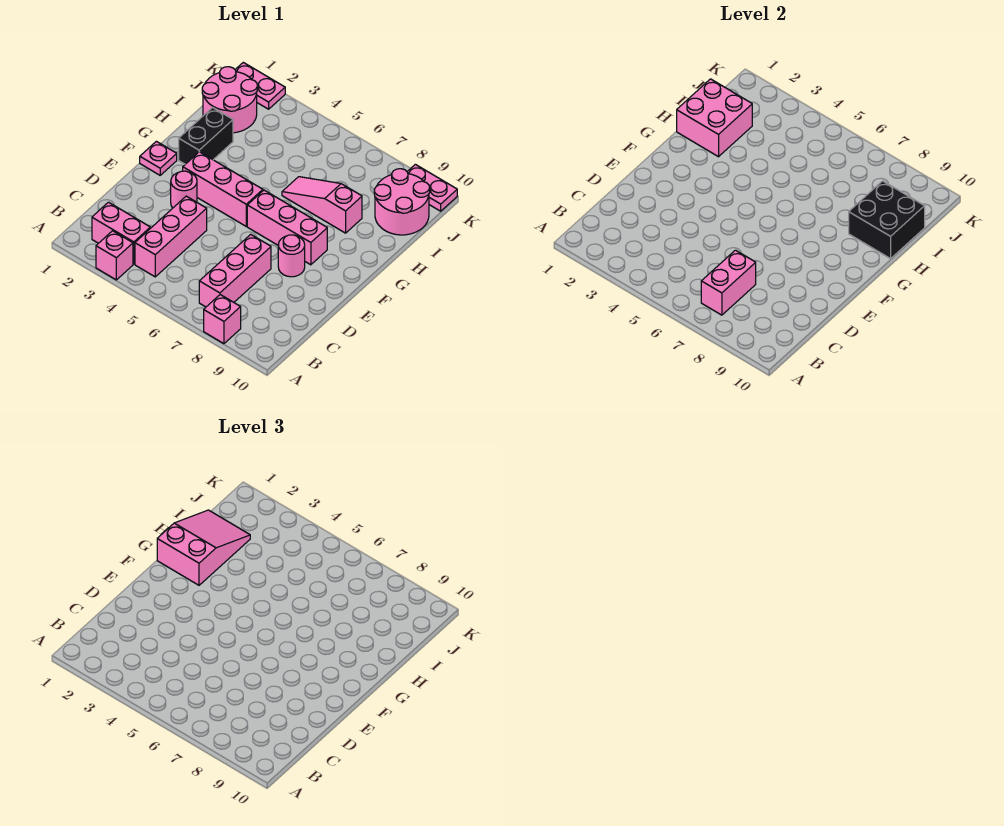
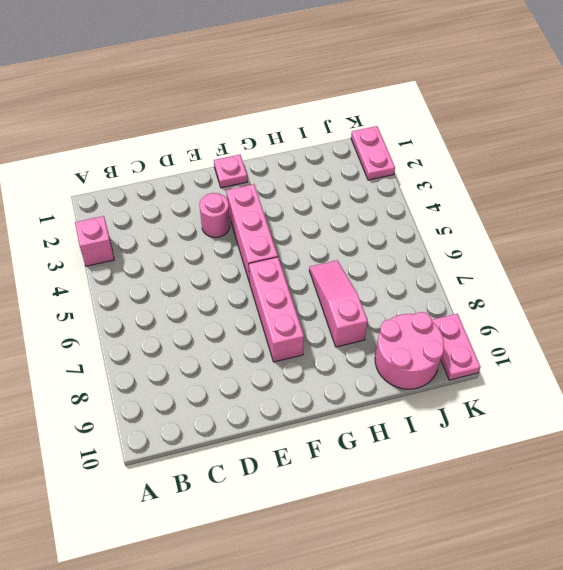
none -> pink 1x1 brick [204,295,241,344]
none -> pink 1x2 brick [92,202,150,264]
none -> pink 1x3 brick [135,196,207,277]

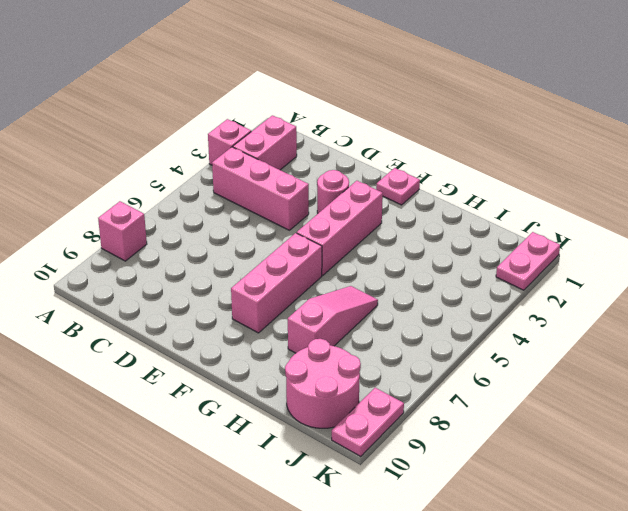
none -> pink 1x3 brick [199,234,271,307]
none -> pink 1x1 round brick [278,235,305,277]
none -> black 1x2 brick [179,108,233,164]

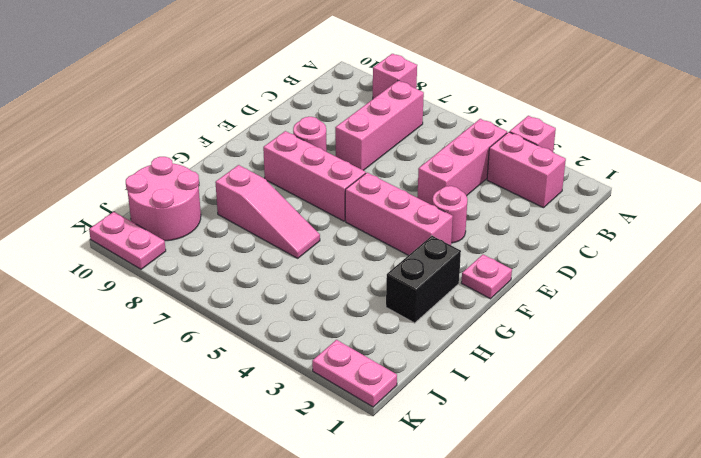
none -> pink 2x2 round brick [202,67,257,133]
none -> pink 1x2 brick [701,250,756,315]
none -> pink 2x2 brick [677,79,752,157]

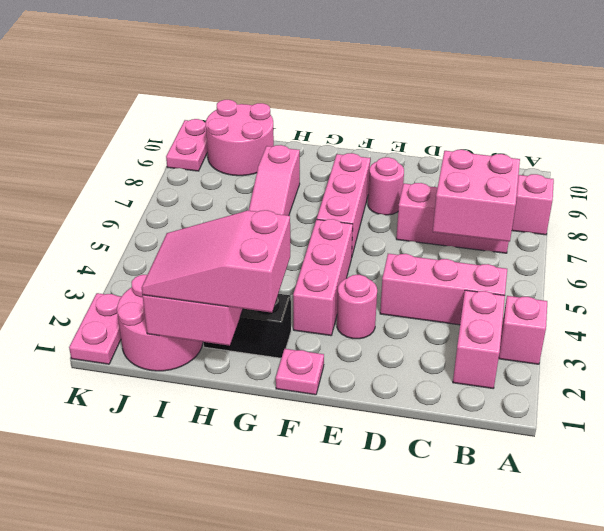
pink 2x2 brick [433,150,520,242] -> pink 1x2 brick [701,250,756,315]
none -> black 2x2 brick [849,181,925,259]

